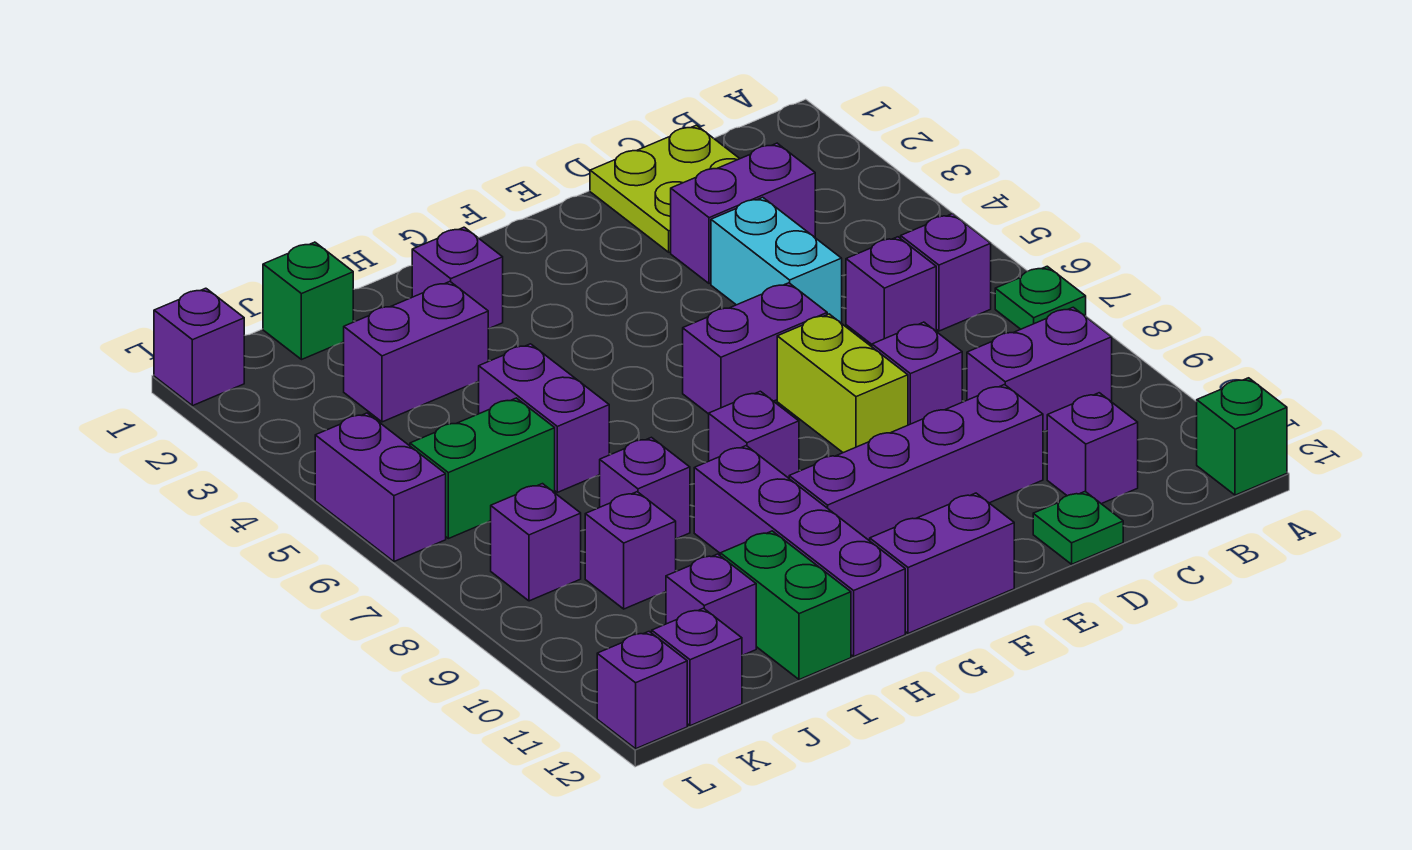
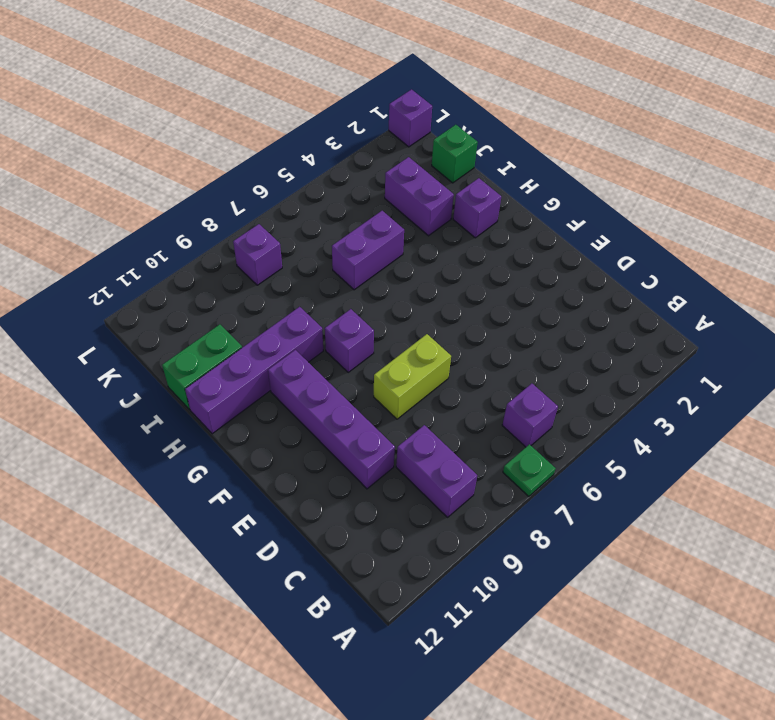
none -> green 1x1 brick [1197,378,1287,495]
none -> lime 2x2 plate [590,125,740,252]
none -> purple 1x2 brick [671,143,815,284]
none -> purple 1x1 brick [846,237,936,344]

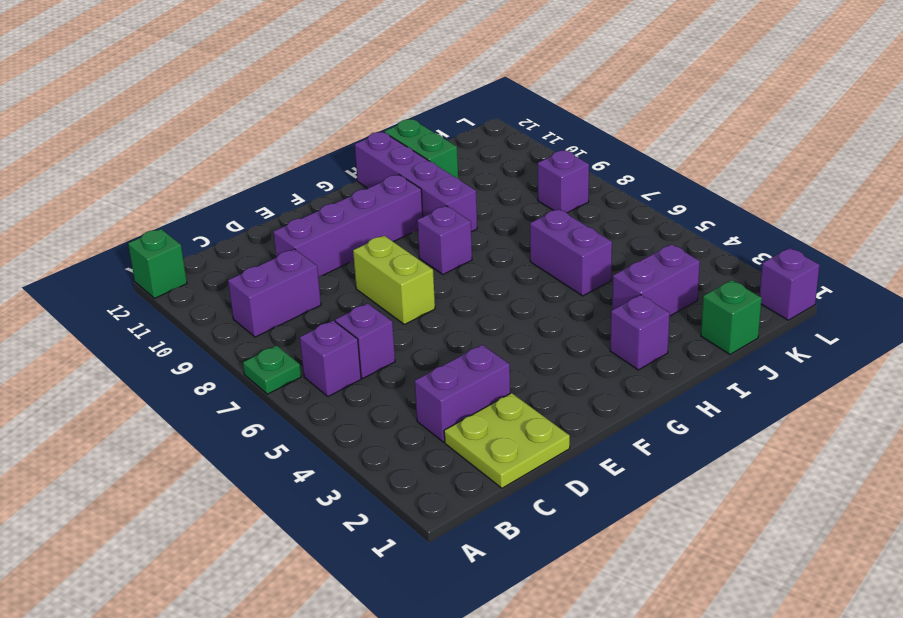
none -> purple 1x1 brick [1047,393,1138,504]
none -> cyan 1x2 brick [711,197,842,323]
none -> purple 1x1 brick [872,322,962,425]
none -> green 1x1 plate [1033,492,1123,564]

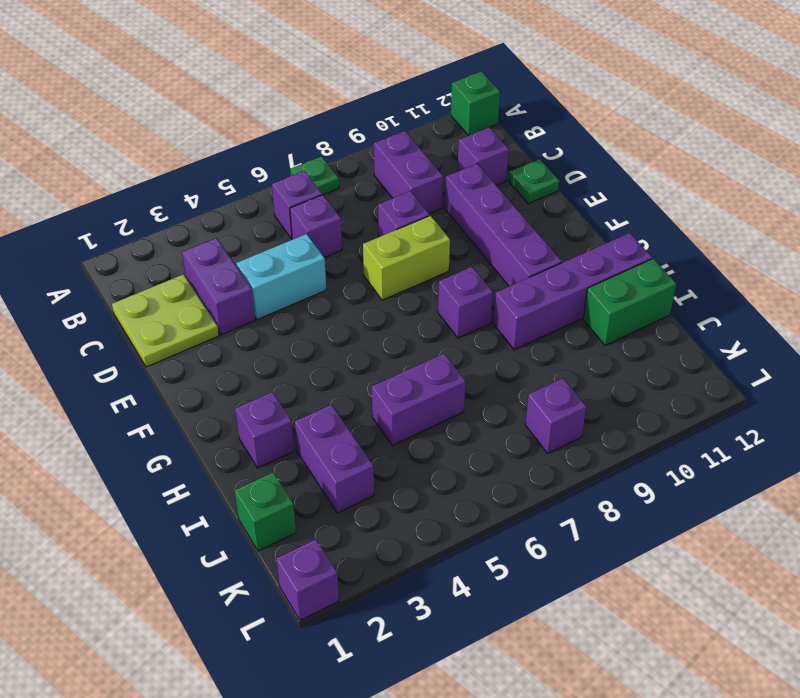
none -> purple 1x2 brick [683,283,827,414]
none -> purple 1x2 brick [870,493,1014,633]
none -> purple 1x1 brick [600,437,690,539]
none -> green 1x2 brick [410,398,555,539]

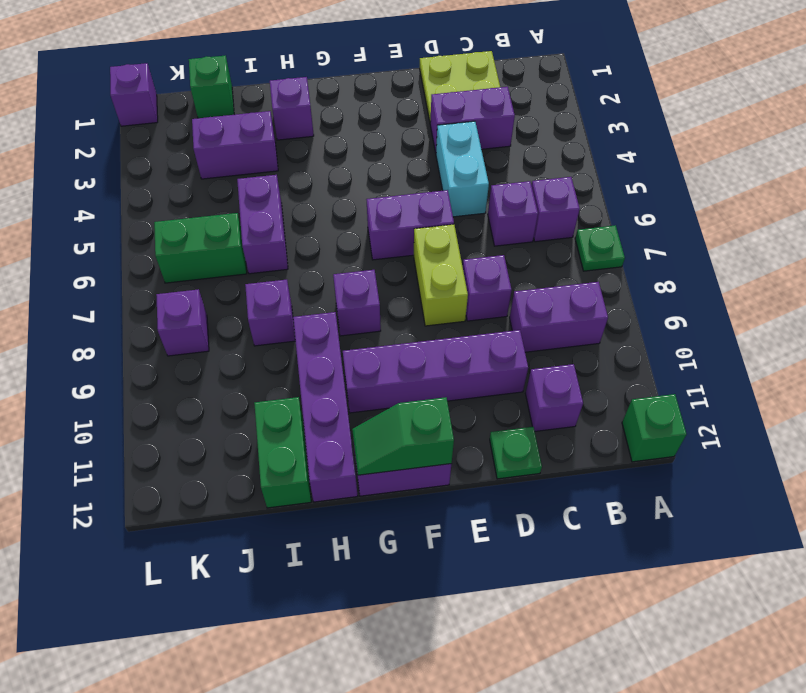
green 1x2 slope [352,397,454,475] -> none
none -> purple 1x1 brick [585,492,676,609]
none -> purple 1x1 brick [666,554,756,655]
none -> purple 1x1 brick [652,608,742,726]
none -> purple 1x2 brick [315,413,446,562]

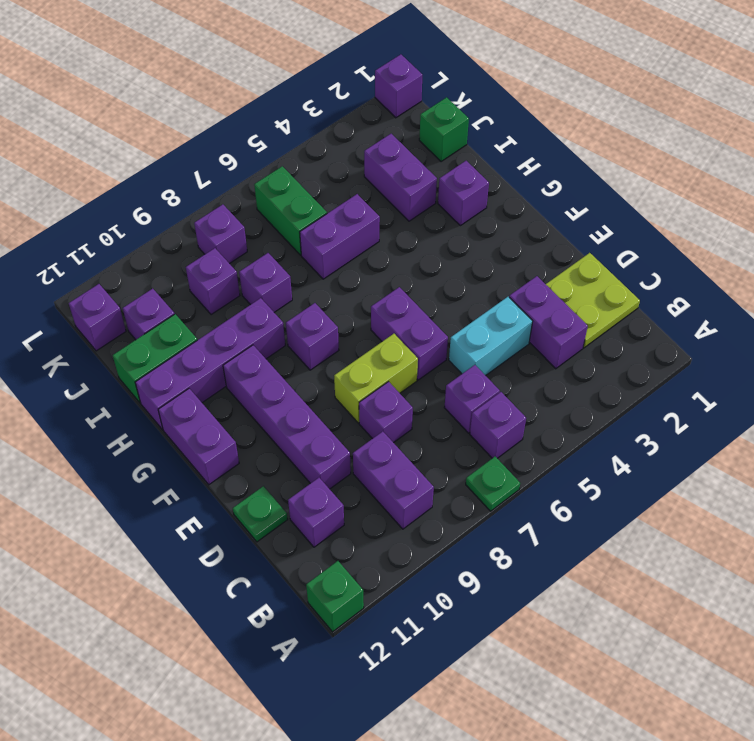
none -> purple 1x2 brick [315,413,446,562]
none -> purple 1x1 brick [597,632,687,749]

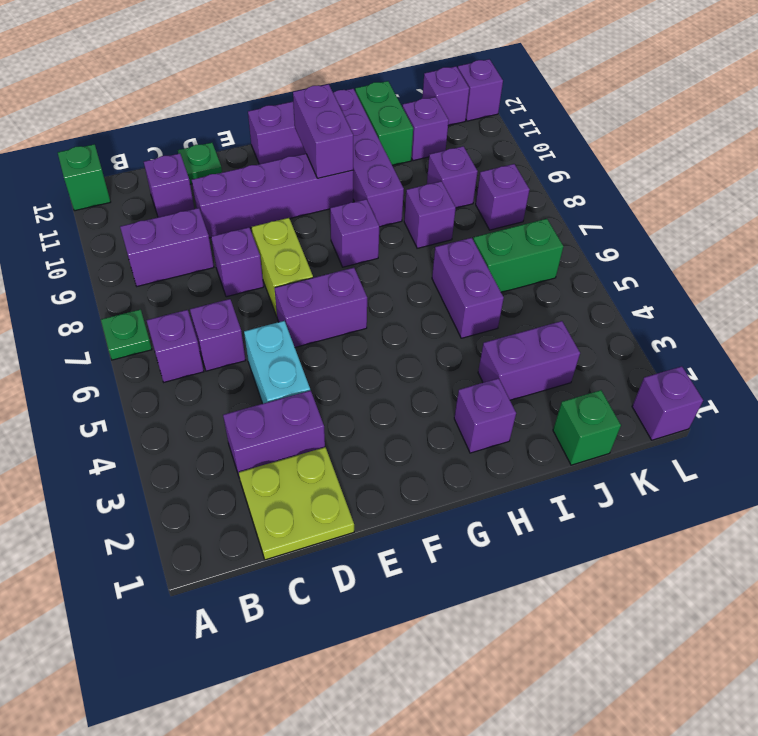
purple 1x2 brick [293,84,353,178] -> purple 1x2 brick moved to [315,413,446,562]

